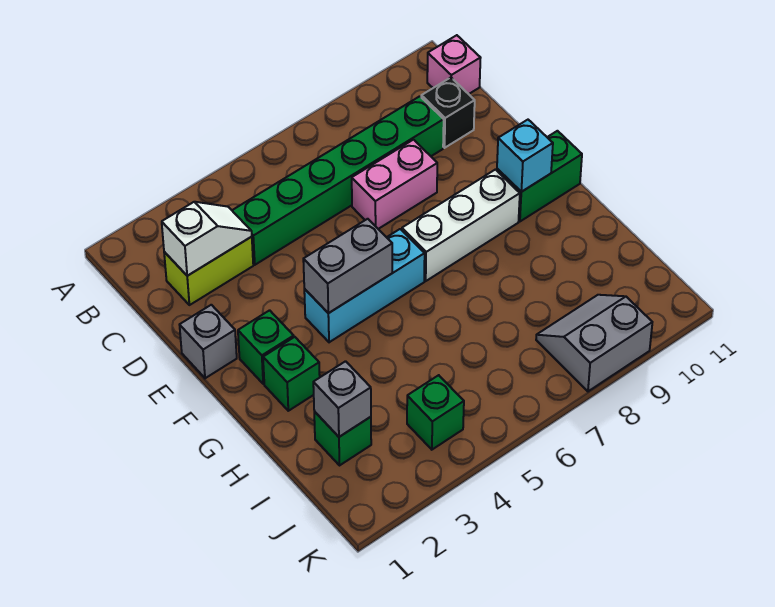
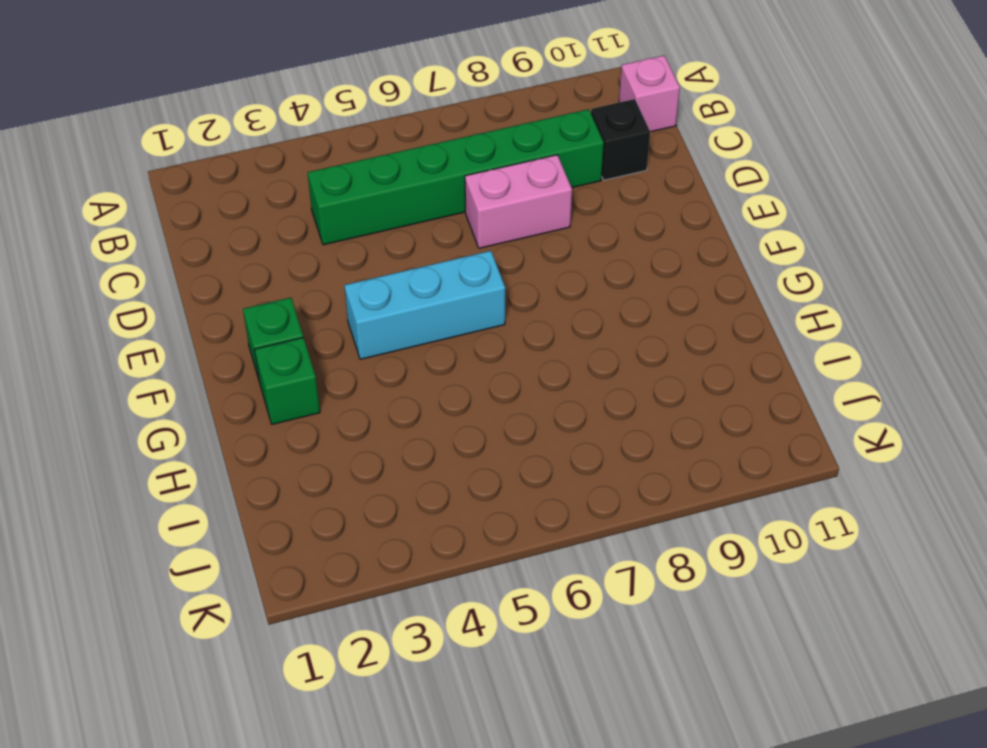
none -> lime 1x2 brick [164,237,253,305]
none -> grey 1x1 brick [180,305,237,378]
none -> white 1x3 brick [402,170,520,281]

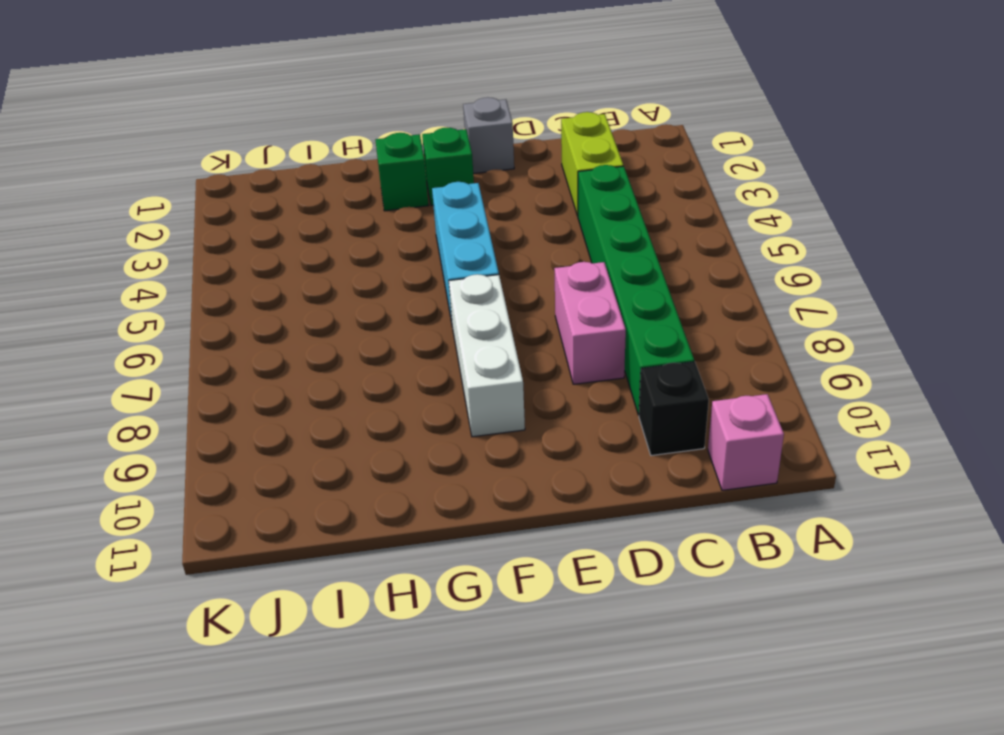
none -> green 1x2 brick [497,131,582,221]
none -> green 1x1 brick [314,411,371,465]
none -> green 1x1 brick [407,375,464,450]

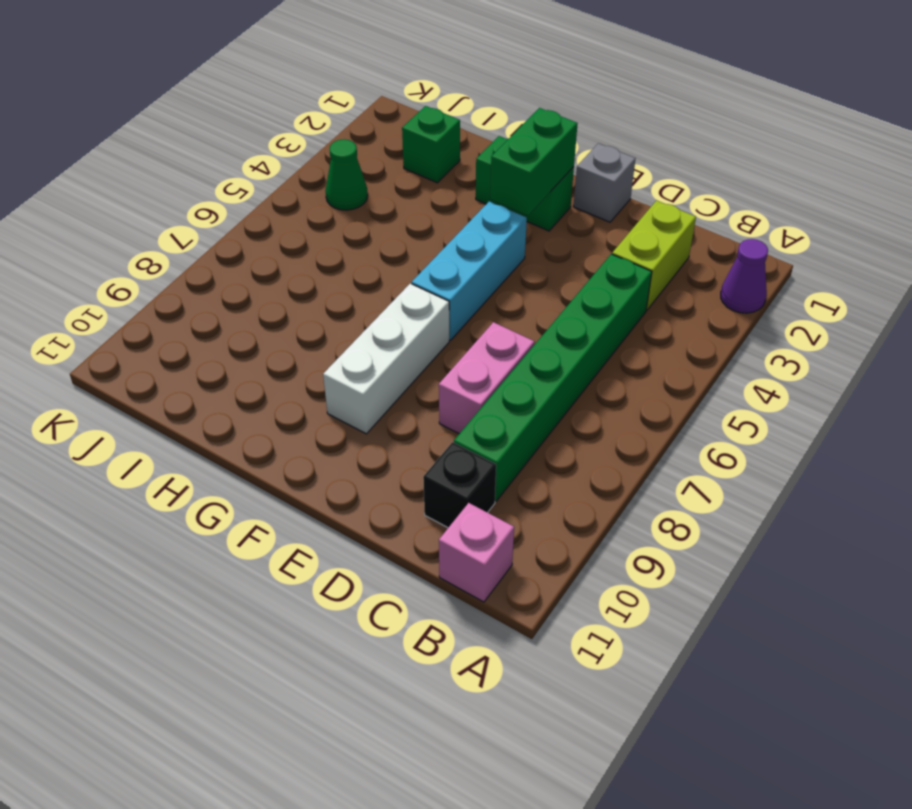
purple 1x1 cone [721,239,768,313] -> none
green 1x2 brick [490,108,578,216] -> green 1x2 brick moved to [497,131,582,221]
green 1x1 cone [325,139,368,210] -> green 1x1 brick [407,375,464,450]
none -> grey 2x2 slope [536,295,652,391]
none -> white 1x2 slope [162,202,252,276]
none -> grey 1x2 brick [303,219,392,313]

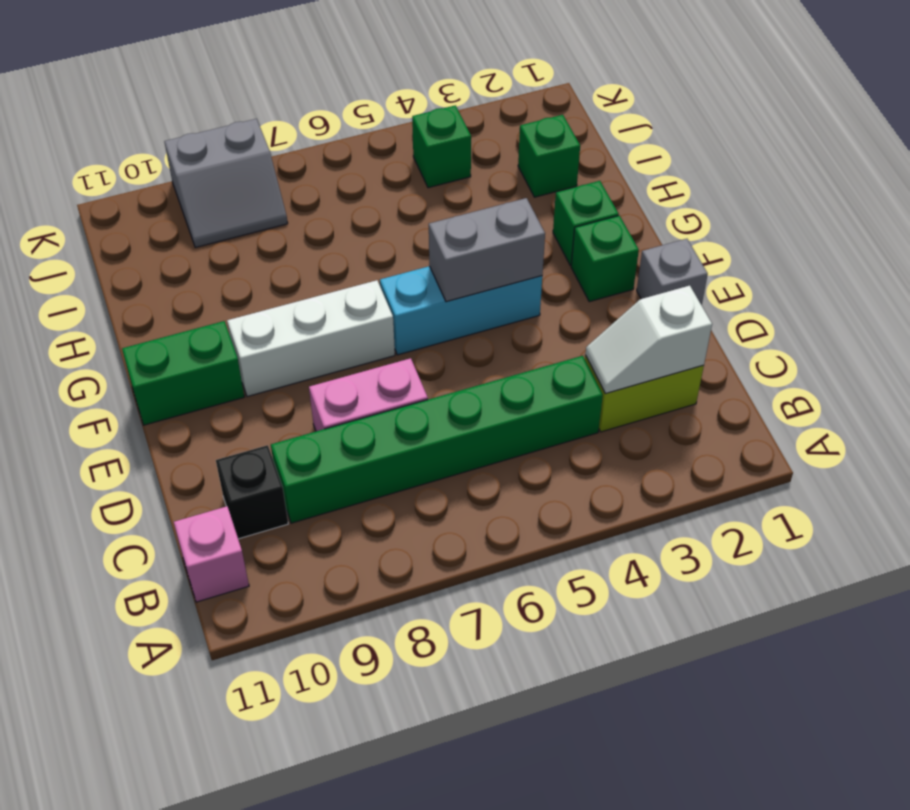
none -> cyan 1x1 brick [497,120,553,192]
none -> grey 1x1 brick [313,361,371,437]

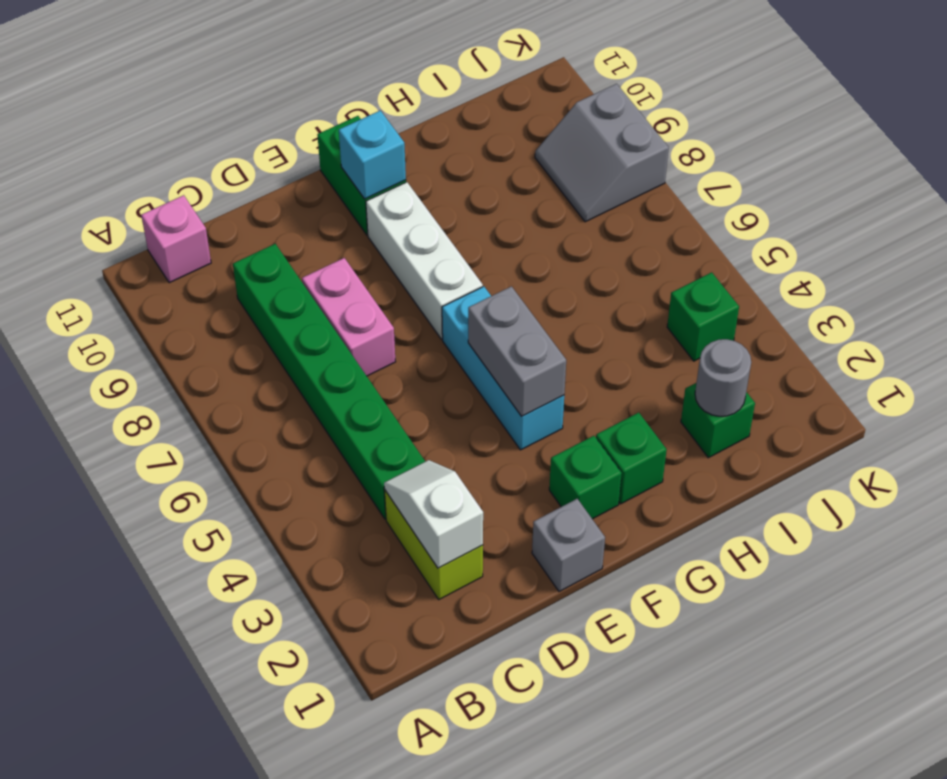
grey 1x1 round brick [695,339,751,416] -> grey 1x1 brick [313,361,371,437]
none -> black 1x1 brick [421,78,475,148]

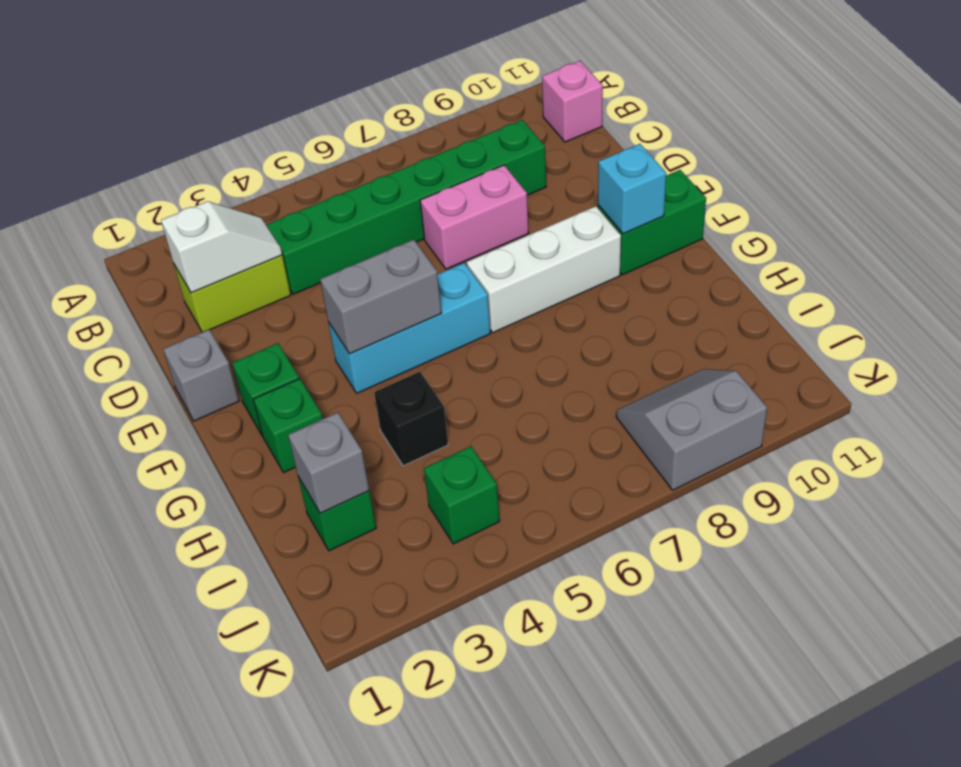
black 1x1 brick [374,372,448,466] -> black 1x1 brick moved to [421,78,475,148]

